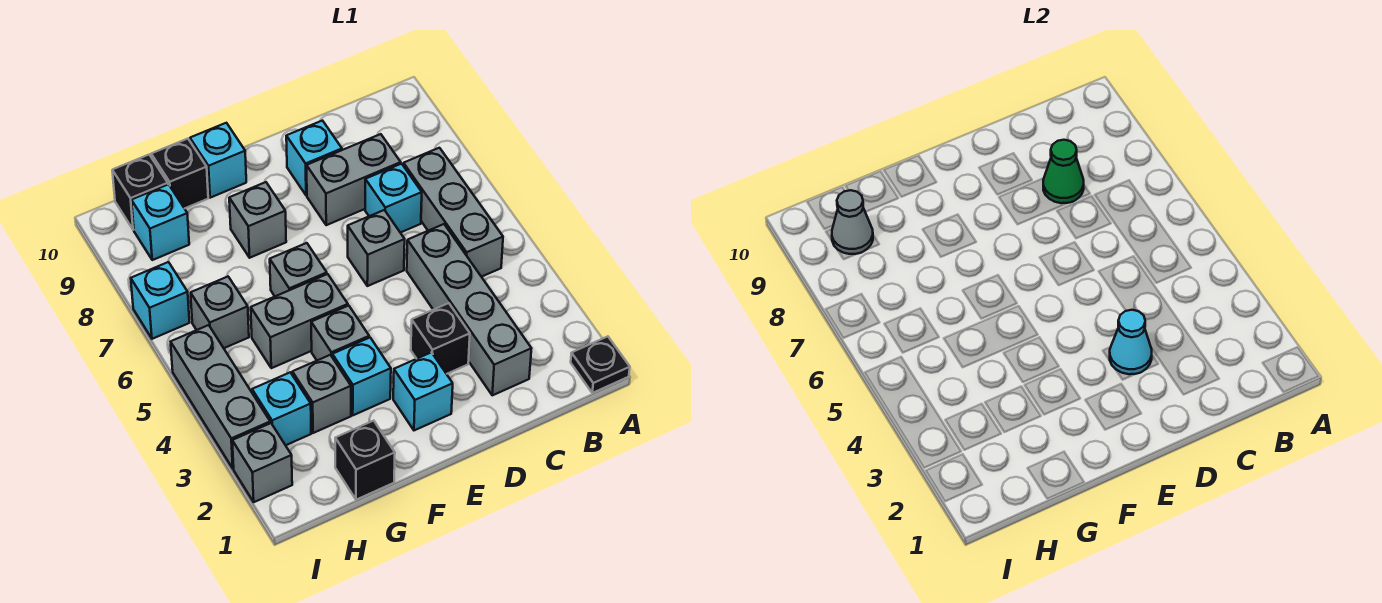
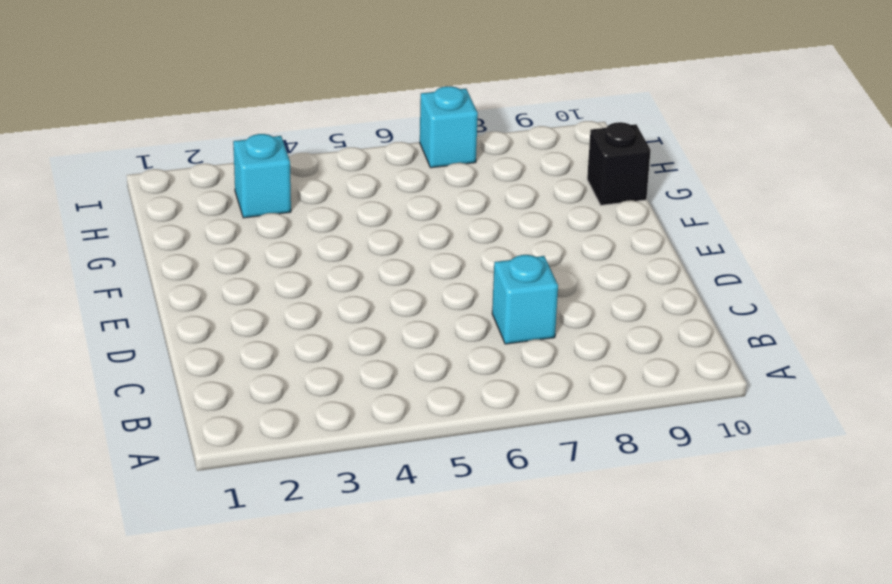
none -> black 1x1 plate [571,336,630,393]
none -> grey 1x3 brick [403,148,503,277]
none -> grey 1x4 brick [407,224,531,395]

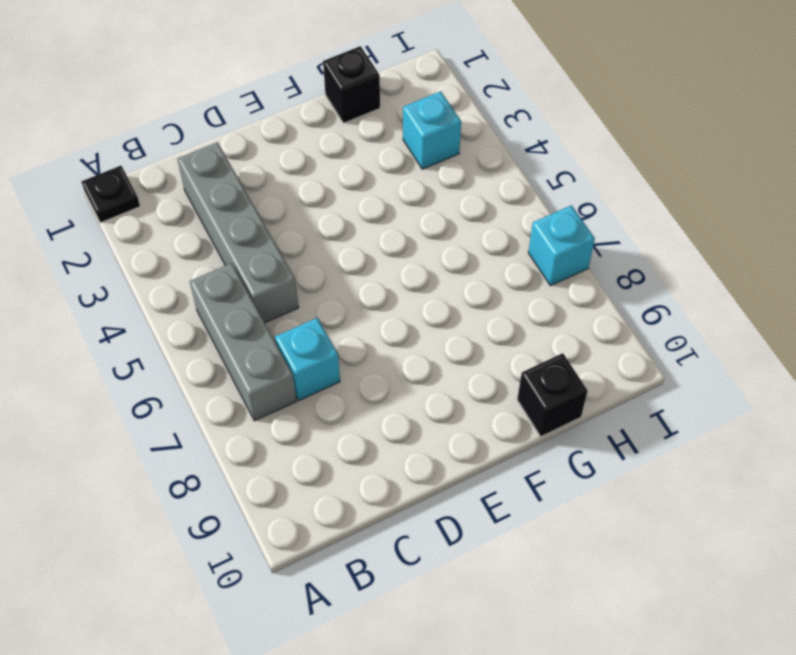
none -> grey 1x2 brick [307,134,401,225]
none -> black 1x1 brick [411,303,470,374]
none -> grey 1x1 brick [348,210,405,286]

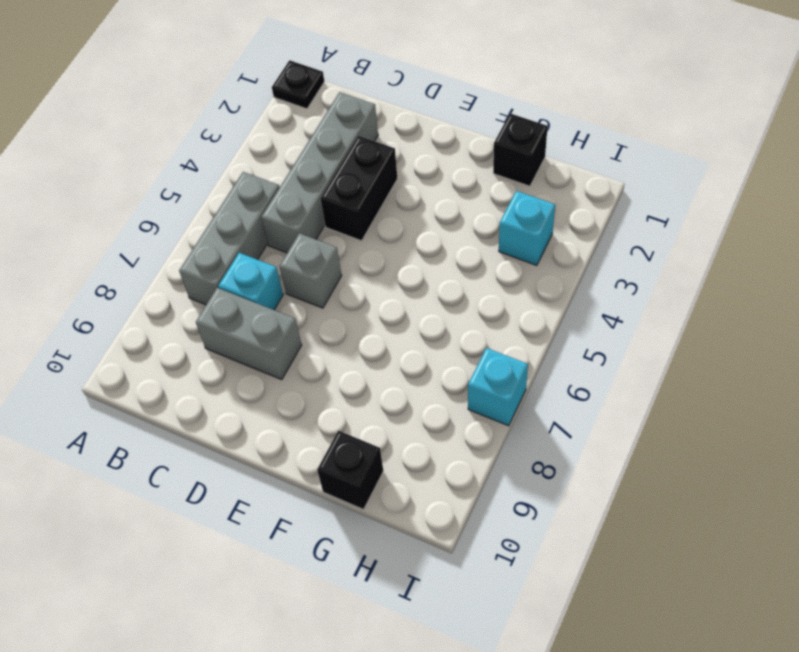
black 1x2 brick [321,136,397,241] -> black 1x1 brick [411,303,470,374]
none -> cyan 1x1 brick [286,121,342,195]
none -> cyan 1x1 brick [393,352,453,430]
none -> cyan 1x1 brick [332,338,391,415]

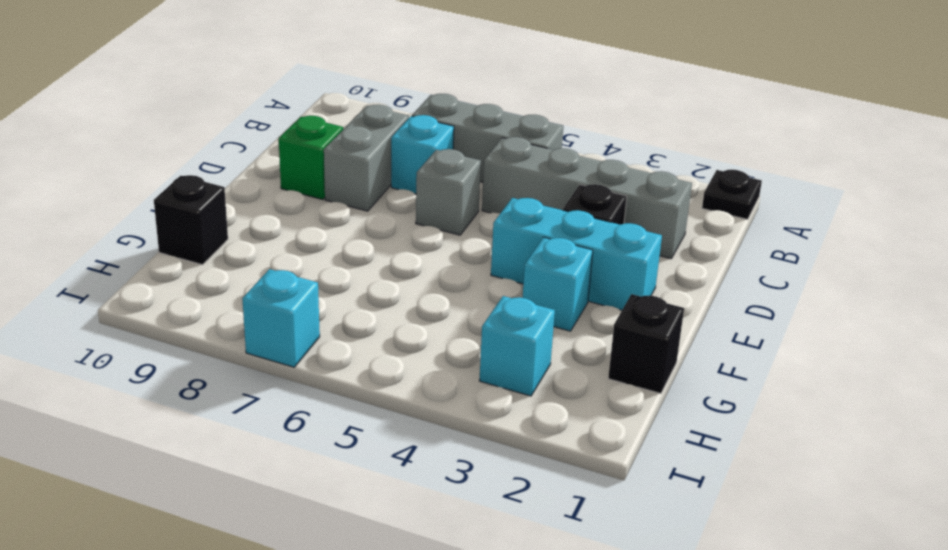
green 1x1 brick [279,116,343,199] -> cyan 1x1 brick [286,121,342,195]
cyan 1x3 brick [491,198,662,310] -> cyan 1x1 brick [393,352,453,430]
none -> grey 1x1 brick [311,306,369,360]
none -> grey 1x2 brick [251,274,348,368]
none -> grey 1x1 brick [270,243,327,296]

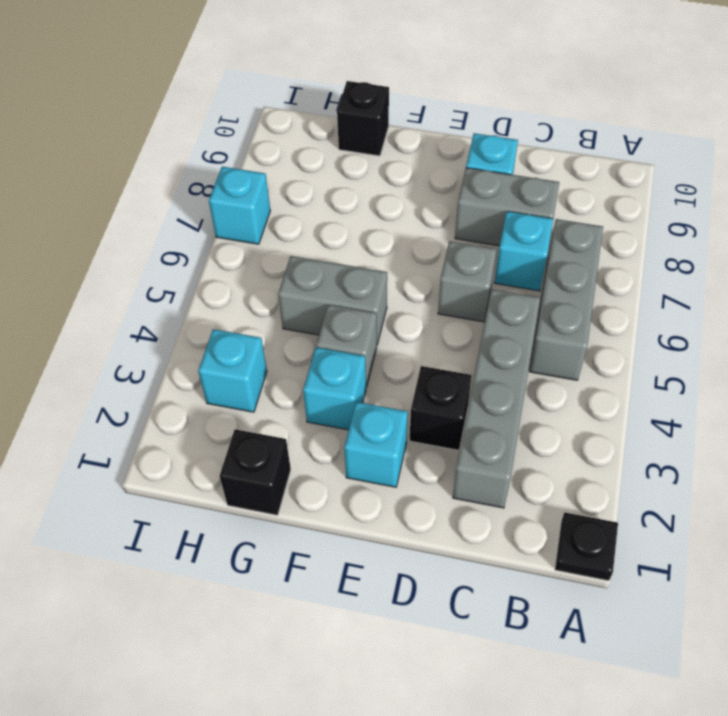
none -> grey 1x1 brick [270,243,327,296]
none -> grey 1x1 brick [229,182,286,258]
none -> cyan 1x1 brick [190,123,246,198]

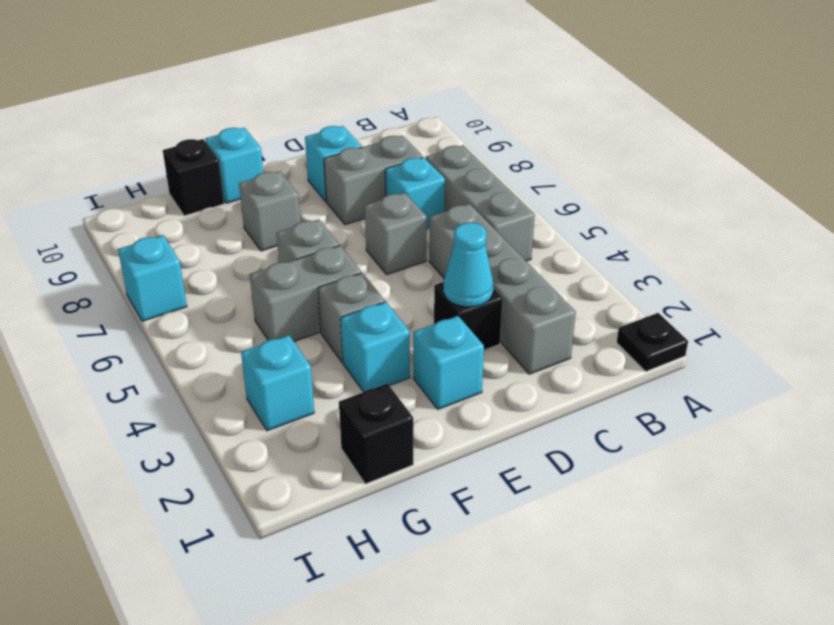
none -> grey 1x1 brick [292,355,351,433]
none -> grey 1x1 brick [191,277,249,348]
none -> cyan 1x1 brick [131,184,189,260]

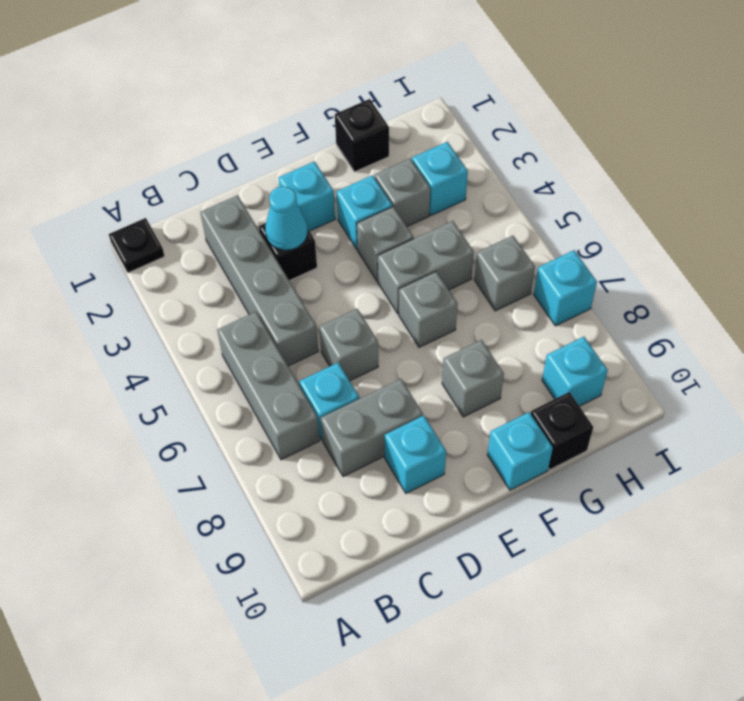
none -> black 1x1 brick [112,155,168,230]
none -> grey 1x1 brick [232,423,292,502]
none -> grey 1x3 brick [171,325,270,469]

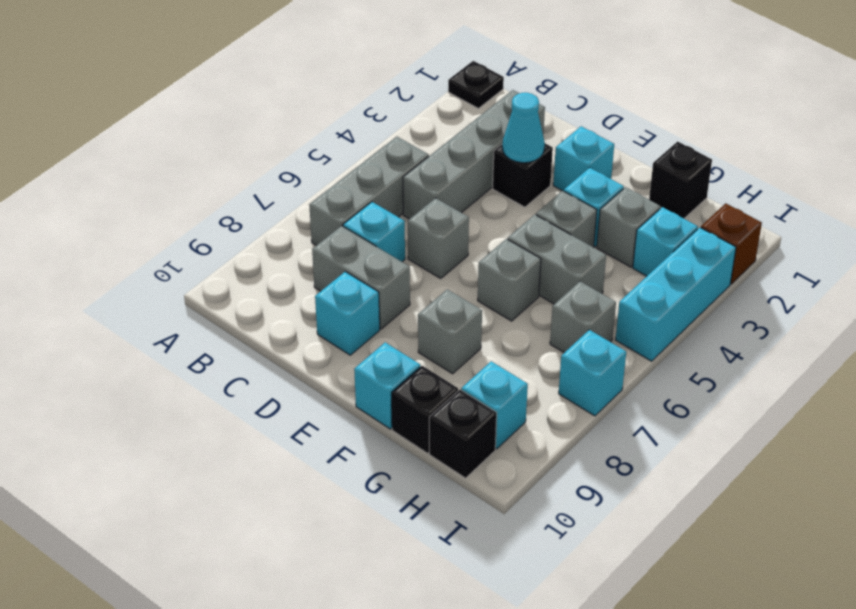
brown 1x1 brick [701,203,762,284] -> grey 1x1 brick [232,423,292,502]
cyan 1x3 brick [616,228,736,361] -> grey 1x3 brick [171,325,270,469]
none -> green 1x1 cone [1043,140,1084,203]
none -> grey 1x1 cone [832,190,873,254]

